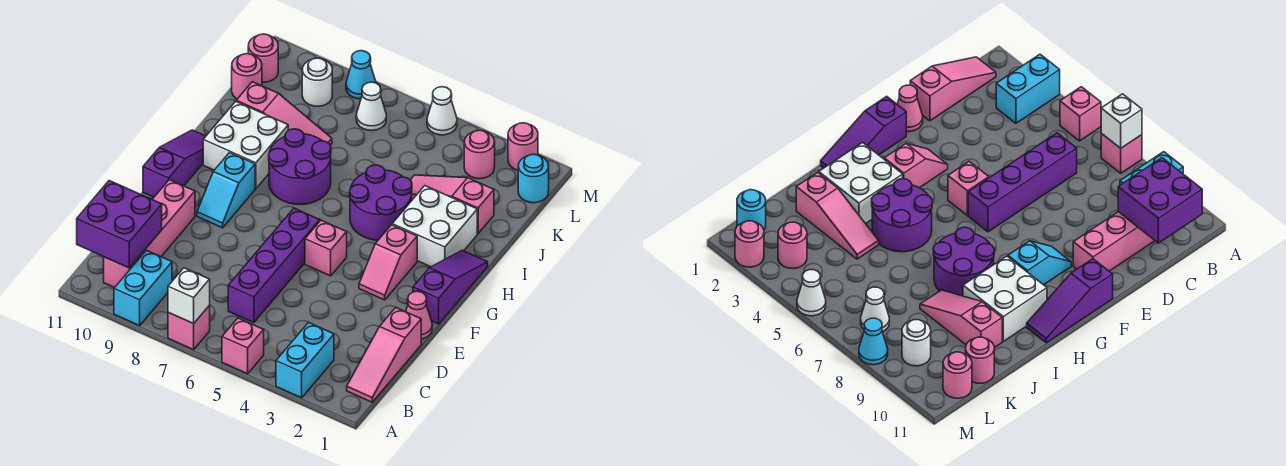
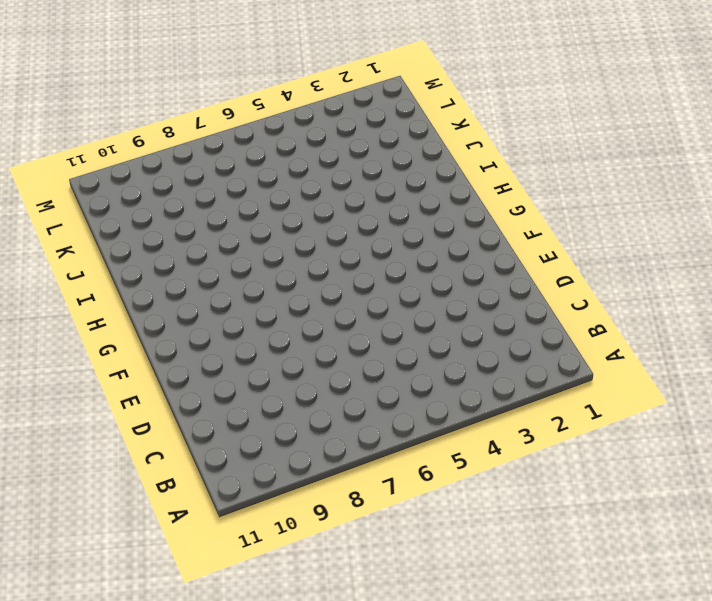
none -> cyan 1x2 brick [276,322,334,398]
none -> pink 1x1 brick [222,318,264,374]
none -> pink 1x1 brick [168,306,210,350]
none -> cyan 1x2 brick [114,250,172,326]

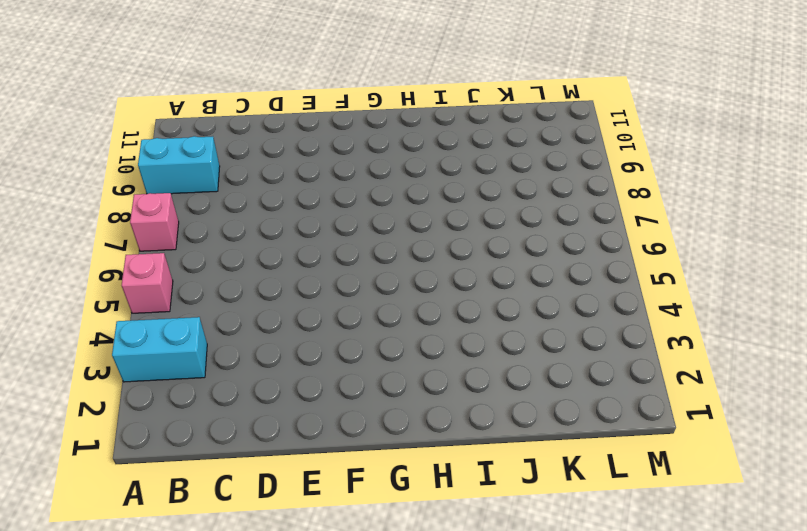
none -> pink 1x3 slope [347,308,421,402]
none -> pink 1x4 brick [104,180,195,288]
none -> purple 1x4 brick [228,208,320,323]
none -> pink 1x1 cone [406,291,432,339]

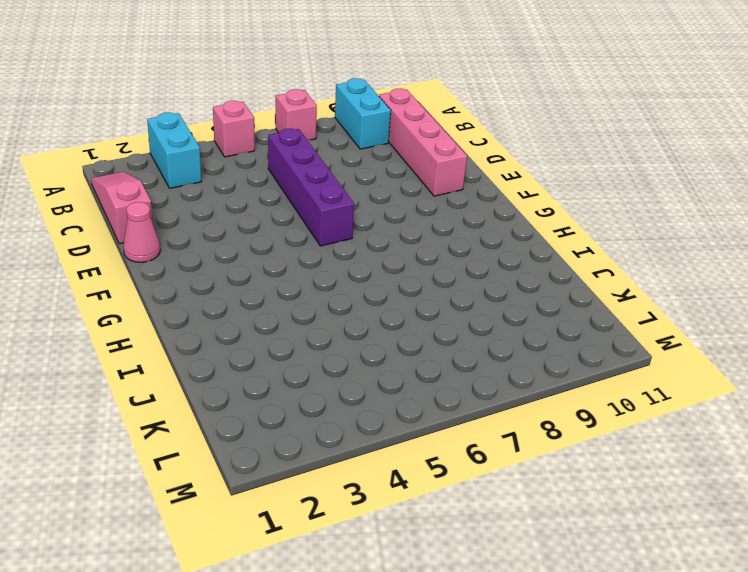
none -> purple 1x3 slope [413,250,488,324]
none -> pink 1x2 slope [359,225,417,300]
none -> pink 1x1 brick [305,220,347,276]
none -> cyan 1x2 slope [197,153,255,228]

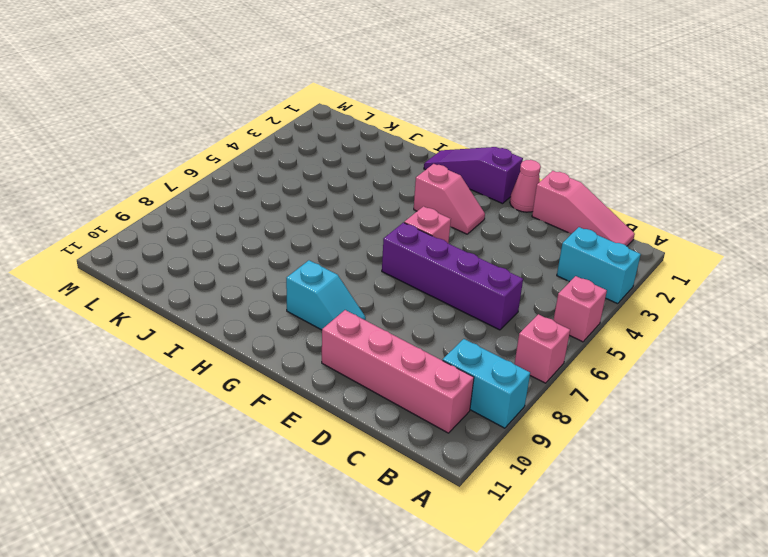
none -> purple 1x3 slope [143,130,206,197]
none -> white 2x2 brick [392,186,477,267]
none -> purple 2x2 round brick [350,165,412,240]
none -> purple 2x2 round brick [269,129,331,204]

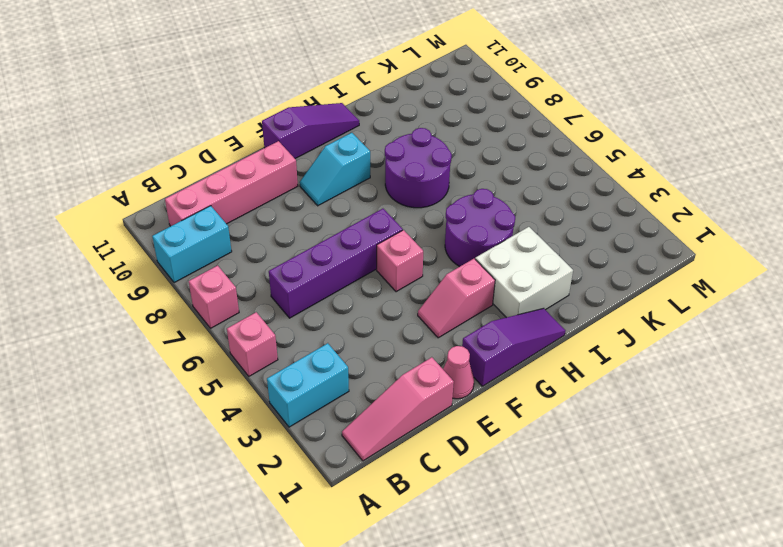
none -> white 2x2 brick [203,102,288,189]
none -> pink 1x3 slope [411,175,494,234]
none -> pink 1x3 slope [236,82,332,145]
none -> pink 1x1 round brick [232,54,262,99]

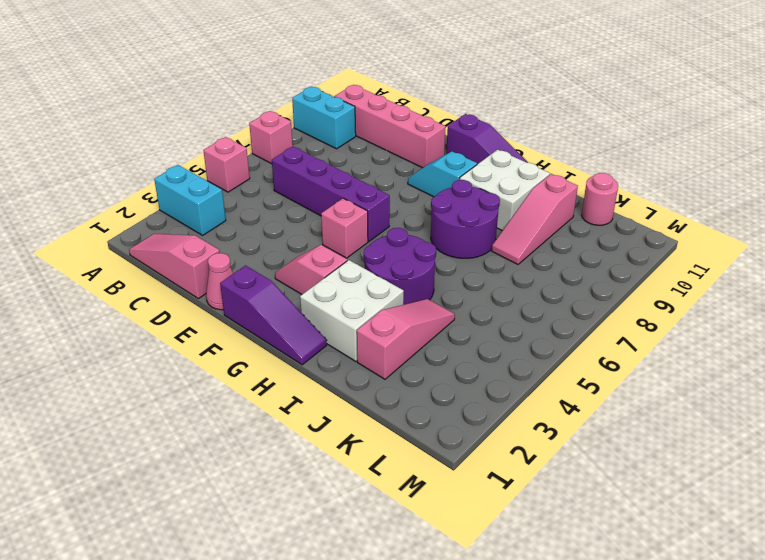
none -> cyan 1x1 round brick [518,154,549,203]
none -> pink 1x1 round brick [464,130,495,179]
none -> white 1x1 cone [356,82,386,131]
none -> white 1x1 round brick [302,58,332,106]

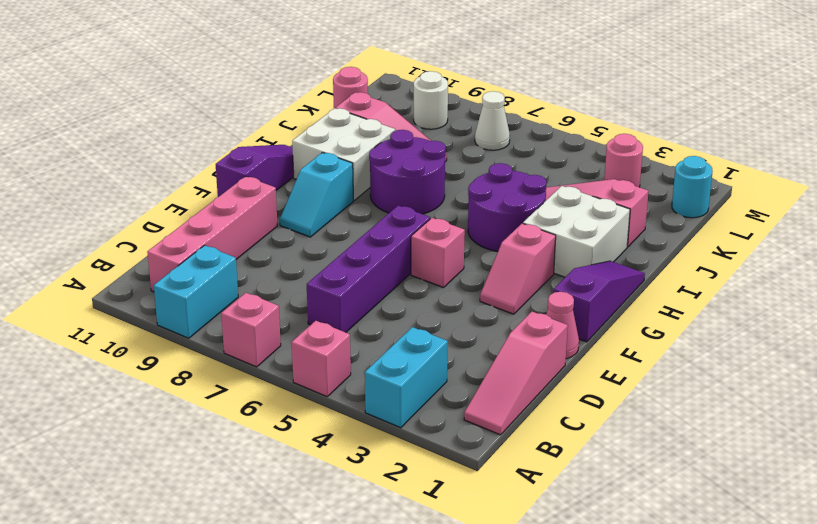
none -> pink 1x1 round brick [248,34,278,82]
none -> pink 1x1 round brick [508,123,538,170]
none -> white 1x1 cone [427,87,457,135]
none -> cyan 1x1 cone [346,51,376,99]

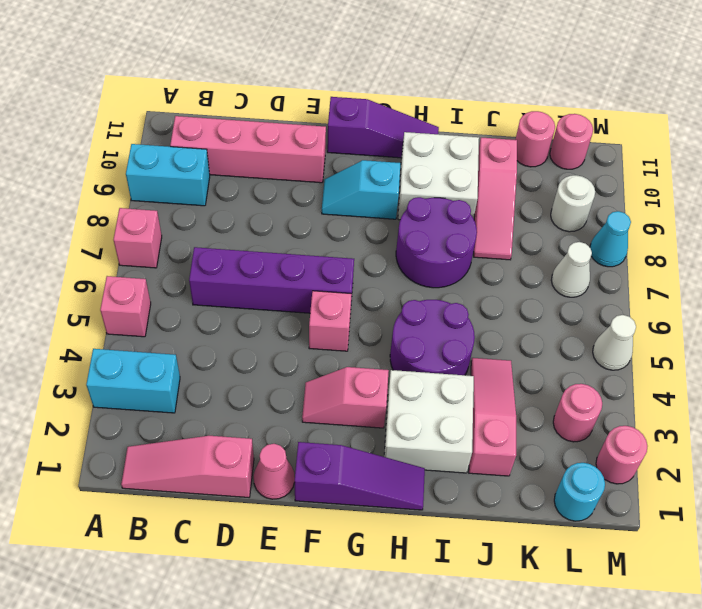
none -> white 1x1 brick [168,268,210,324]
none -> purple 2x2 brick [77,181,162,268]

